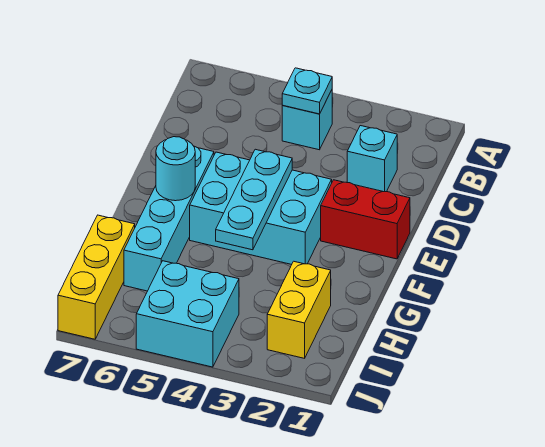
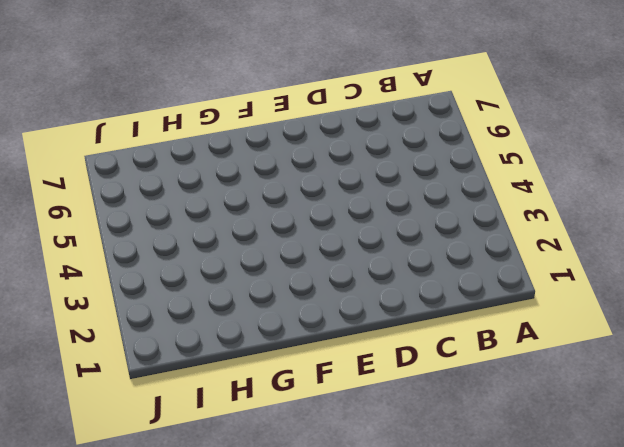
none -> cyan 1x1 brick [282,90,332,150]
none -> cyan 1x1 brick [347,126,397,192]

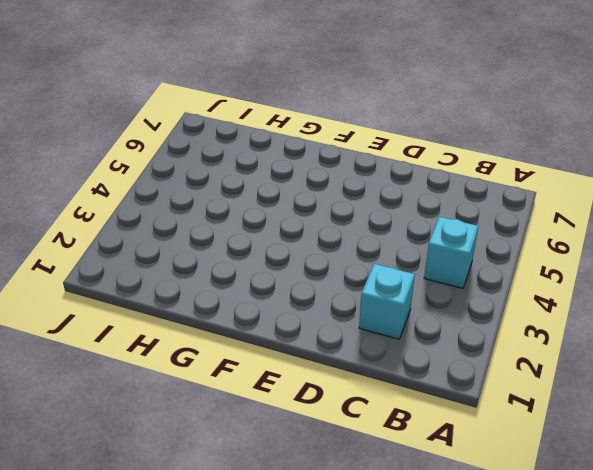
none -> red 1x2 brick [321,180,410,259]
none -> cyan 2x3 brick [190,152,332,265]

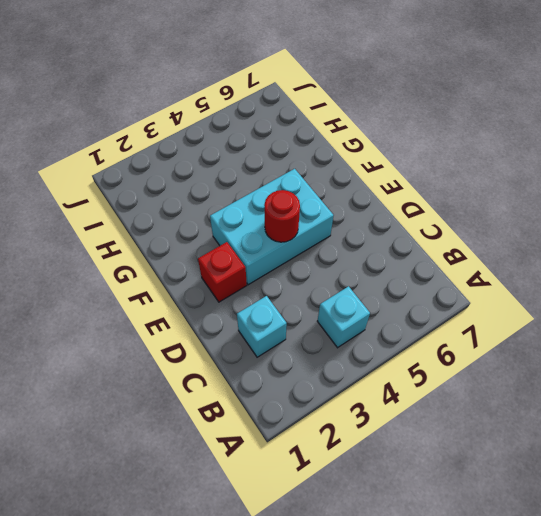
red 1x1 brick [198,242,247,302] -> red 1x2 brick [321,180,410,259]
red 1x1 round brick [264,190,300,242] -> cyan 1x3 plate [216,149,292,250]
none -> cyan 1x4 brick [124,146,214,291]
none -> yellow 1x2 brick [267,261,331,358]

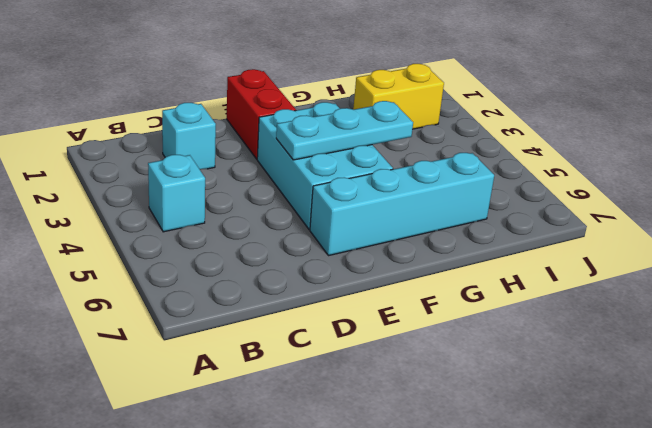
none -> yellow 1x3 brick [58,215,135,339]
none -> cyan 2x2 brick [136,261,239,367]

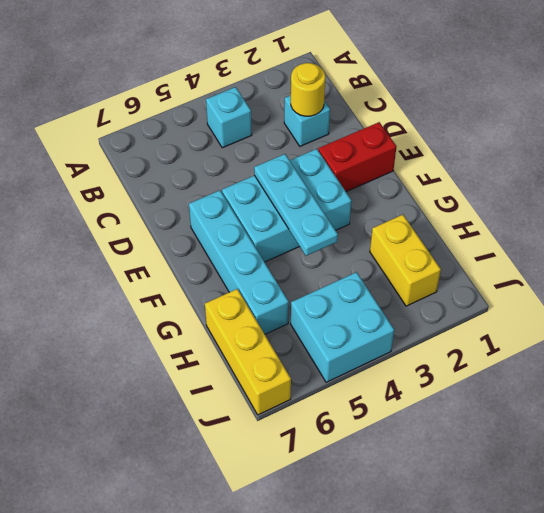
yellow 1x1 round brick [291,63,325,116] -> none
none -> cyan 1x1 plate [282,68,332,114]
none -> cyan 1x1 round brick [156,137,195,201]

